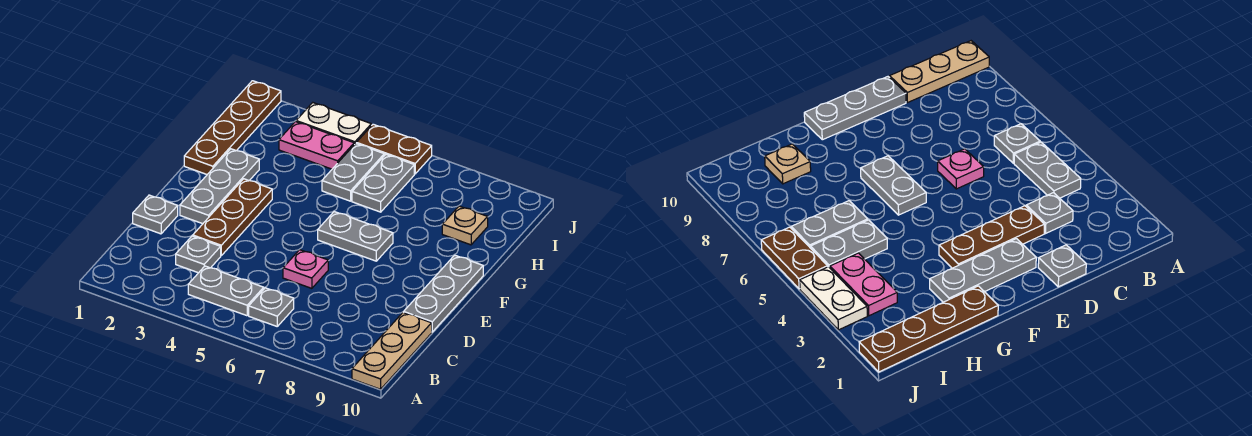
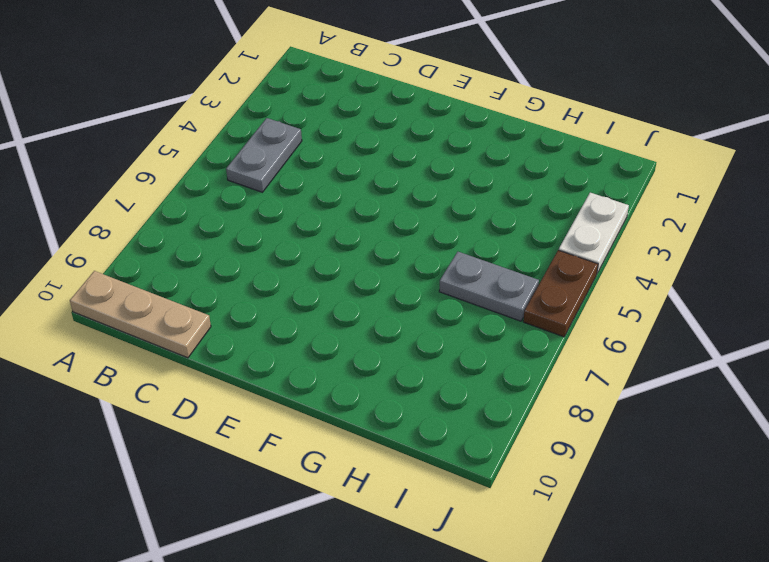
none -> grey 1x1 plate [249,288,294,326]
none -> grey 1x1 plate [176,236,221,273]
none -> grey 1x1 plate [133,195,178,234]

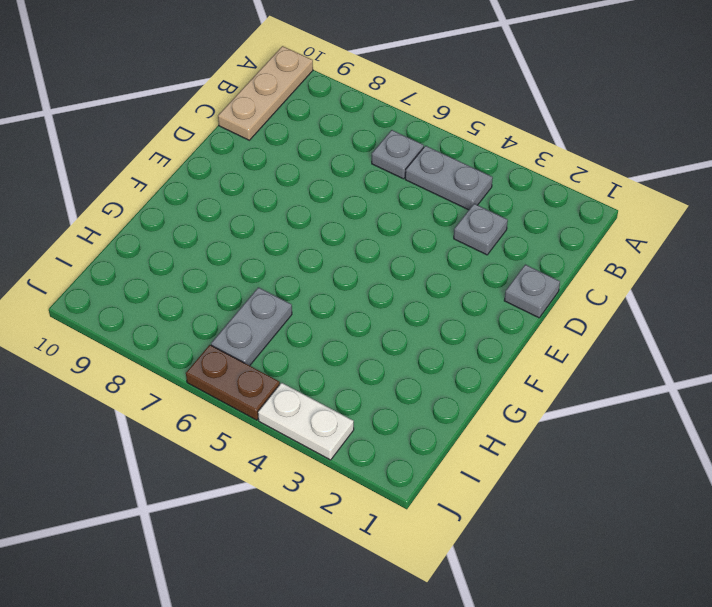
none -> brown 1x3 plate [193,179,272,255]
none -> pink 1x1 plate [283,250,328,288]
none -> grey 1x3 plate [404,255,483,332]

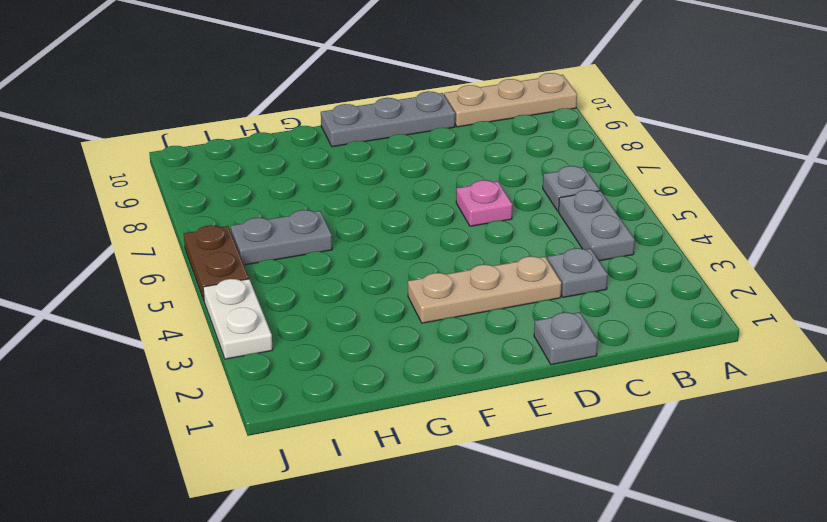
tan 1x3 plate [408,256,562,323] -> brown 1x3 plate [193,179,272,255]
none -> grey 1x3 plate [180,149,259,224]
none -> grey 1x2 plate [318,212,393,261]
none -> brown 1x4 plate [184,81,281,174]

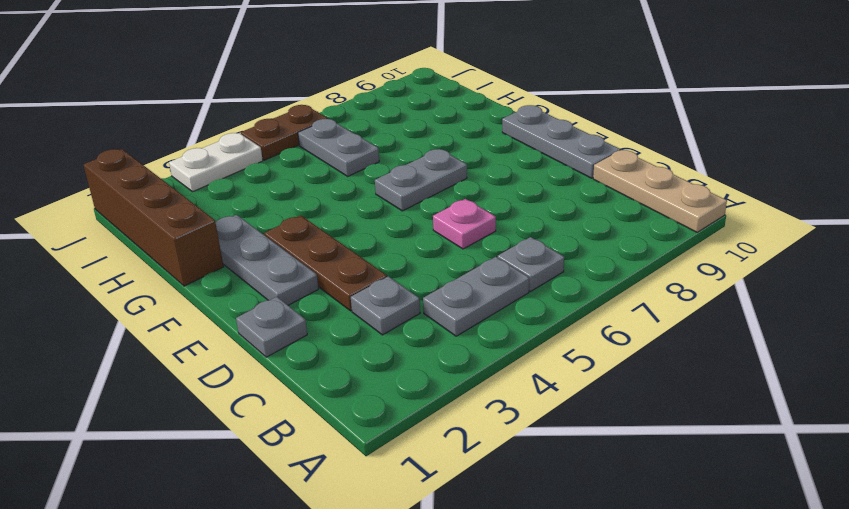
brown 1x4 brick [84,149,224,286] -> brown 1x4 plate [184,81,281,174]
none -> grey 1x2 plate [322,143,384,201]
none -> tan 1x1 plate [442,206,488,245]
none -> pink 1x2 plate [279,122,354,169]

